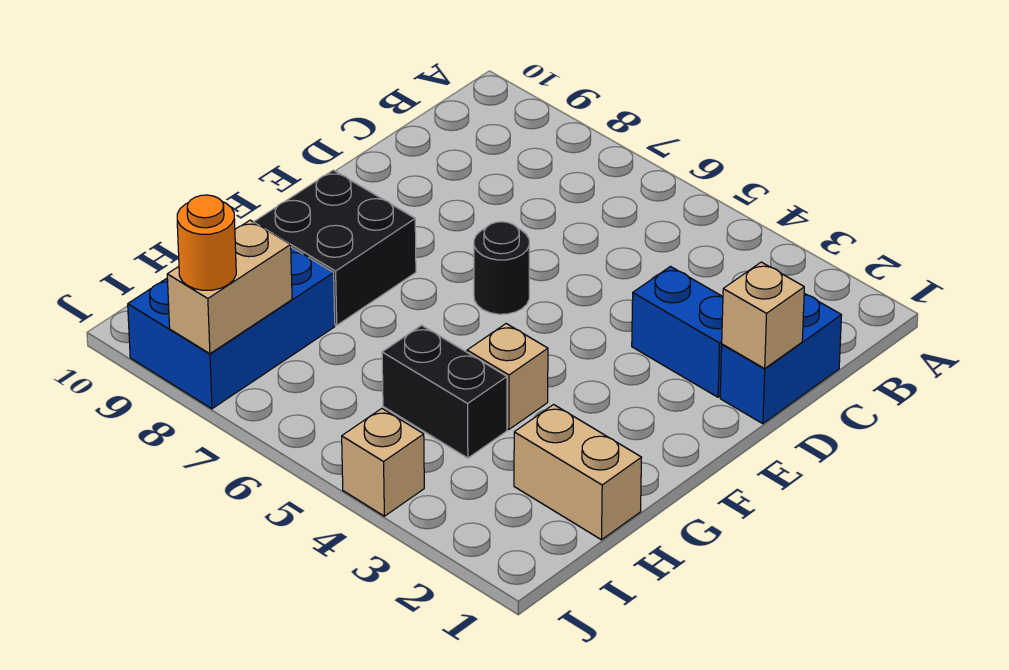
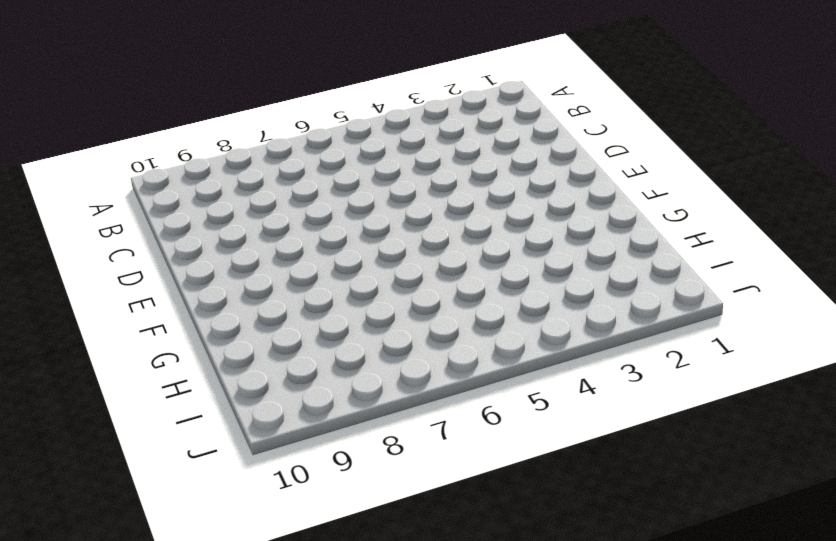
none -> blue 1x2 brick [720,293,842,424]
none -> blue 1x2 brick [632,267,723,397]
none -> black 1x1 round brick [474,222,529,314]

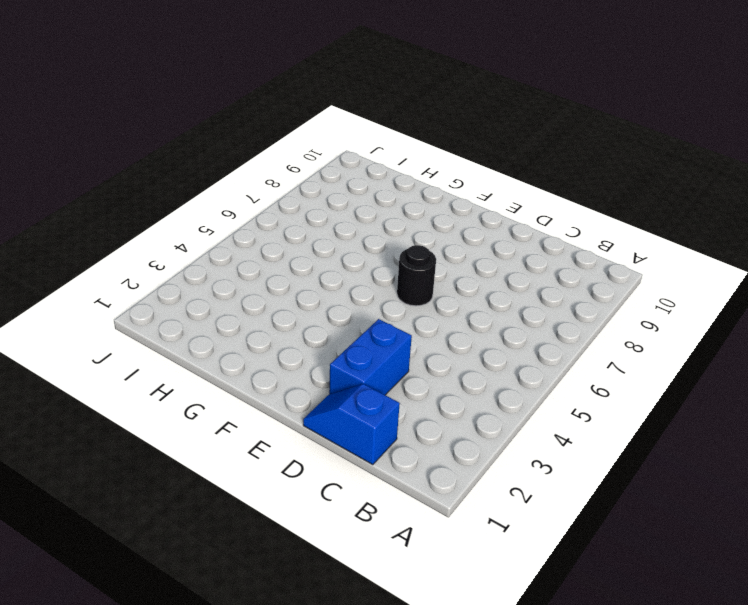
blue 1x2 slope [303,384,400,465] -> blue 1x2 brick [720,293,842,424]
none -> black 2x2 brick [254,170,416,325]
none -> tan 1x1 brick [467,324,548,429]
none -> tan 1x2 brick [514,405,642,540]

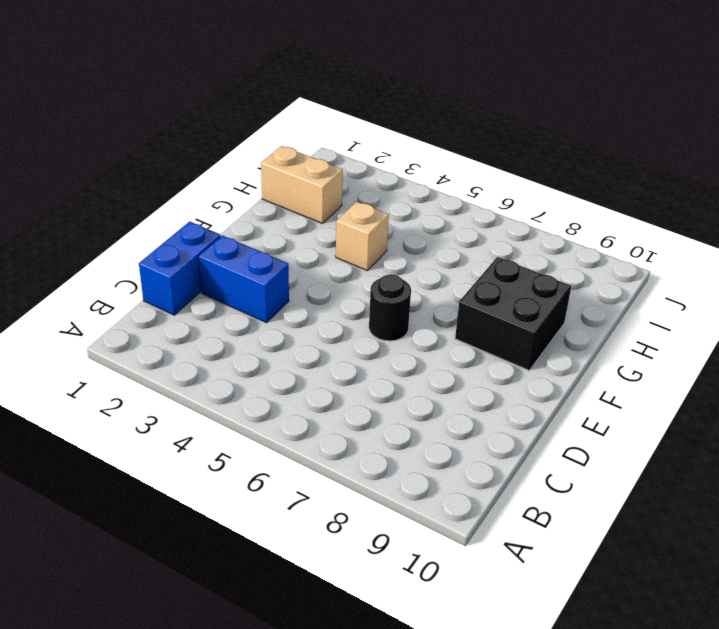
none -> black 1x2 brick [382,325,507,458]
none -> blue 2x3 brick [128,247,335,409]
none -> tan 1x1 brick [342,409,424,516]

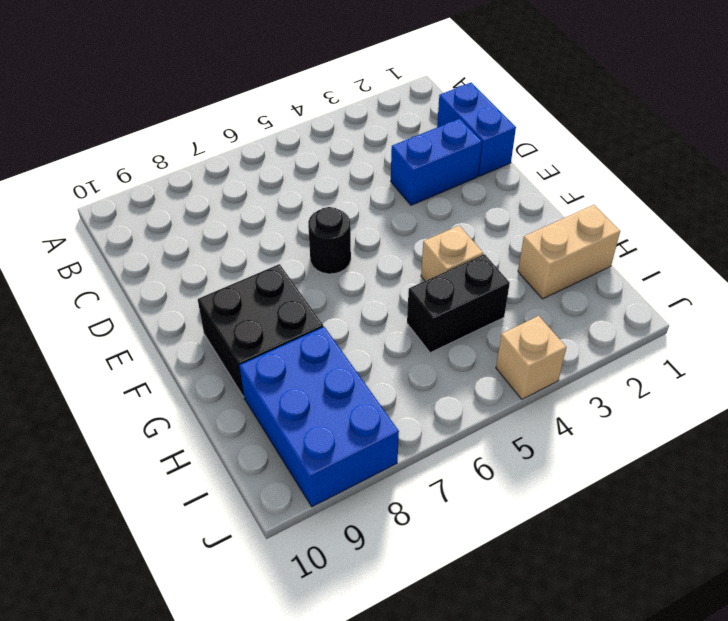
none -> tan 1x1 brick [722,262,804,368]
none -> tan 1x2 brick [167,220,292,354]
none -> orange 1x1 round brick [177,195,236,290]

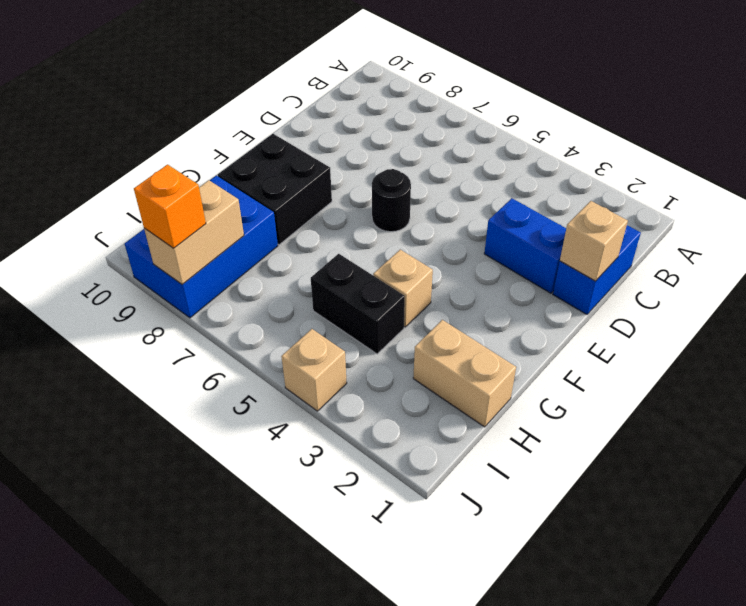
orange 1x1 brick [134,165,206,248] -> orange 1x1 round brick [177,195,236,290]

